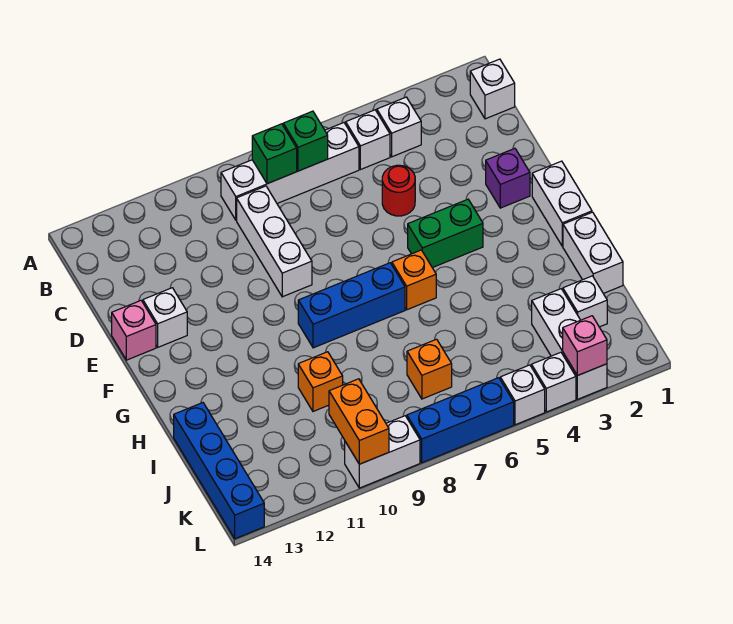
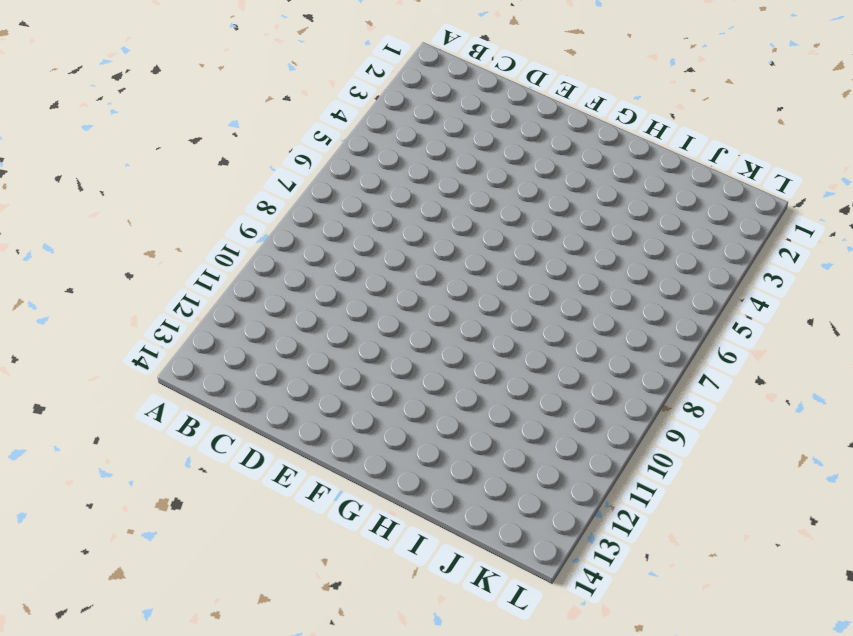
none -> white 1x1 brick [470,59,515,119]
none -> white 1x1 brick [377,97,421,157]
none -> white 1x1 brick [346,110,390,170]

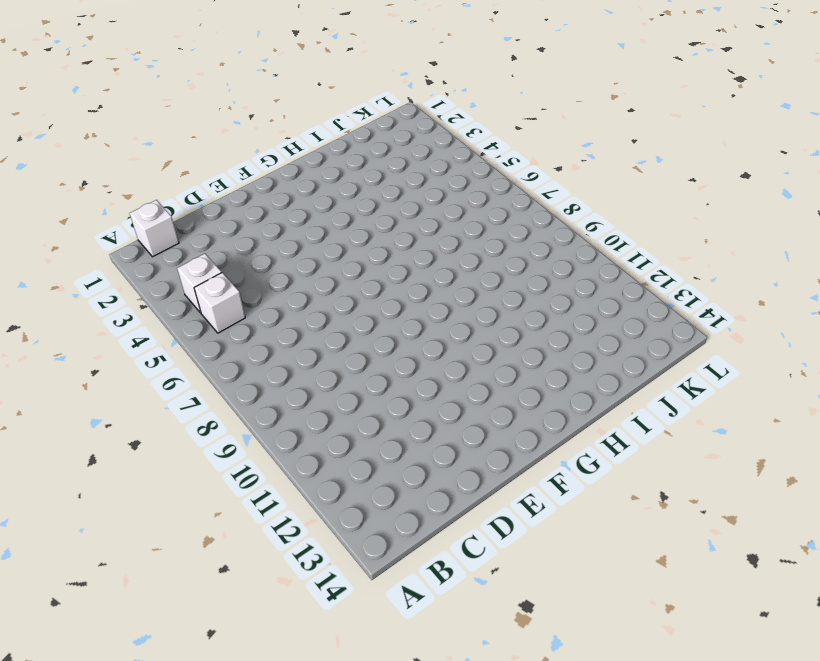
none -> white 1x4 brick [221,123,359,220]
none -> white 1x3 brick [237,186,312,297]
none -> red 1x1 round brick [382,165,415,216]

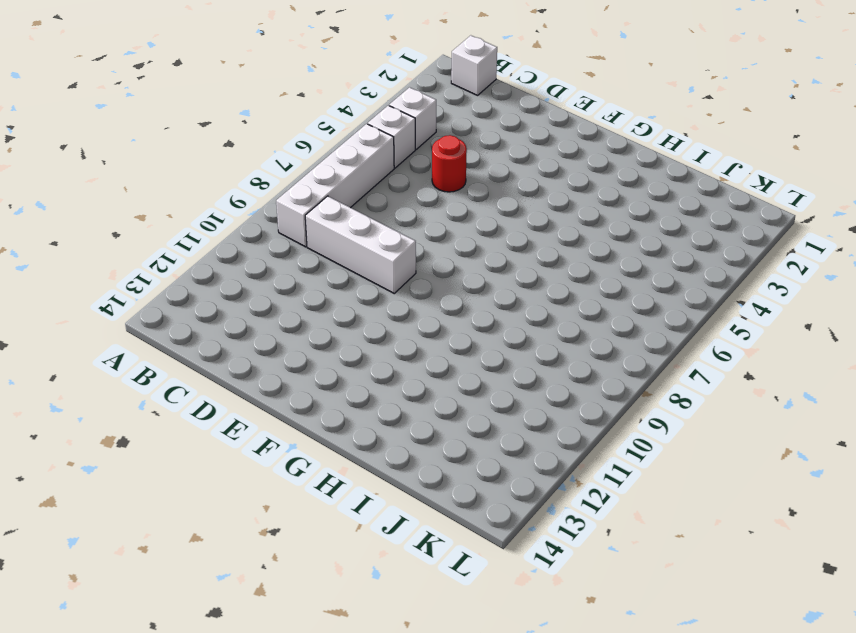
none -> purple 1x1 brick [486,148,530,208]
none -> white 1x1 brick [143,288,187,347]
none -> pink 1x1 brick [112,301,156,360]

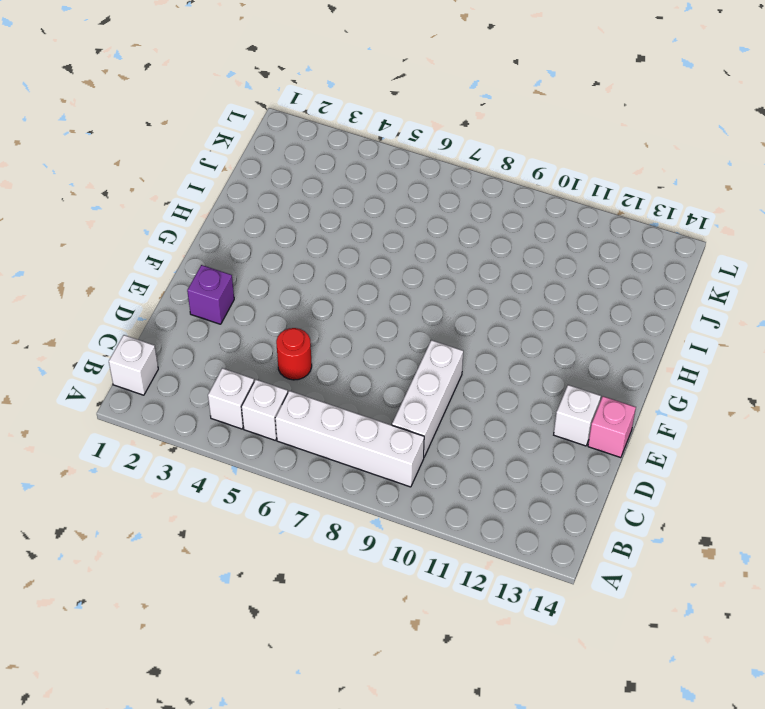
none -> white 1x2 brick [532,161,592,246]
none -> green 1x2 brick [408,199,483,268]
none -> orange 1x1 brick [392,250,436,310]

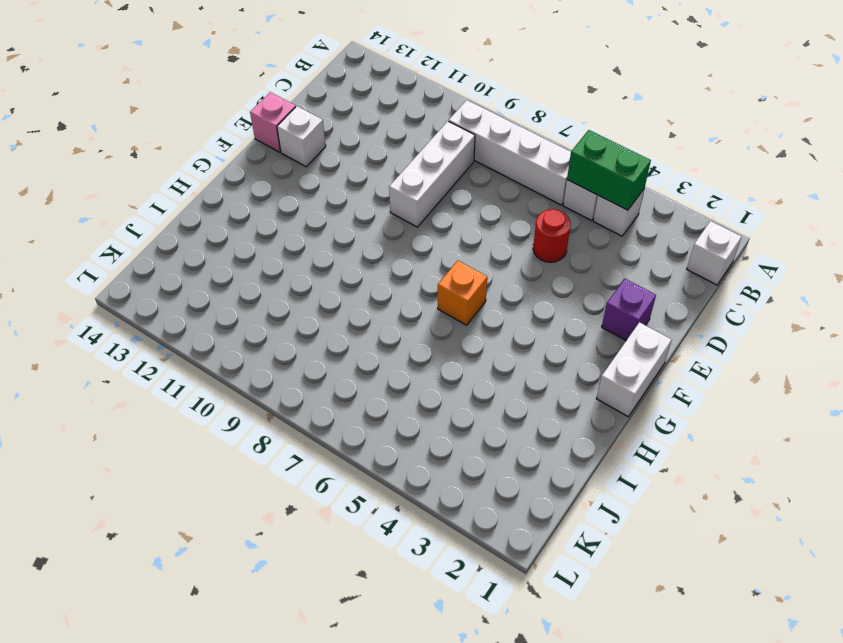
green 1x2 brick [567,130,651,210] -> green 1x2 brick moved to [408,199,483,268]
none -> blue 1x3 brick [298,263,405,348]
none -> white 1x2 brick [563,212,623,294]
none -> orange 1x1 brick [298,352,343,411]

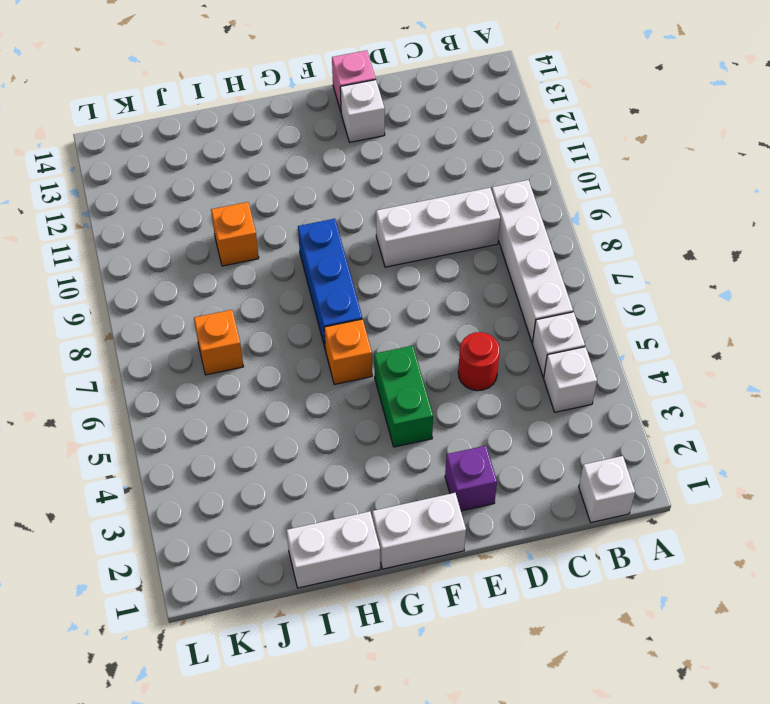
none -> blue 1x4 brick [174,403,264,539]
none -> white 1x1 brick [563,276,607,327]
none -> white 1x3 brick [532,289,607,399]

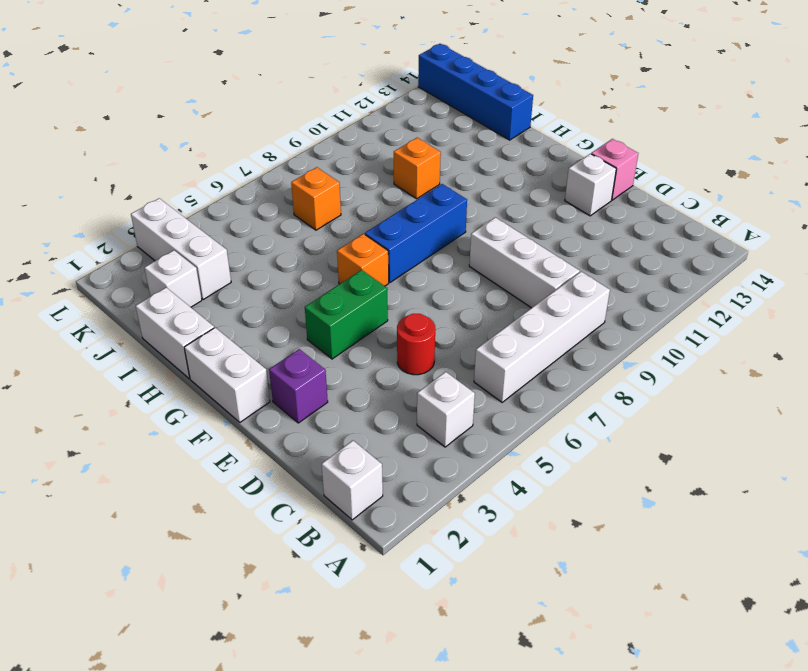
none -> white 1x1 brick [346,110,390,170]
none -> white 1x1 brick [532,352,576,412]
none -> white 1x1 brick [500,365,545,425]

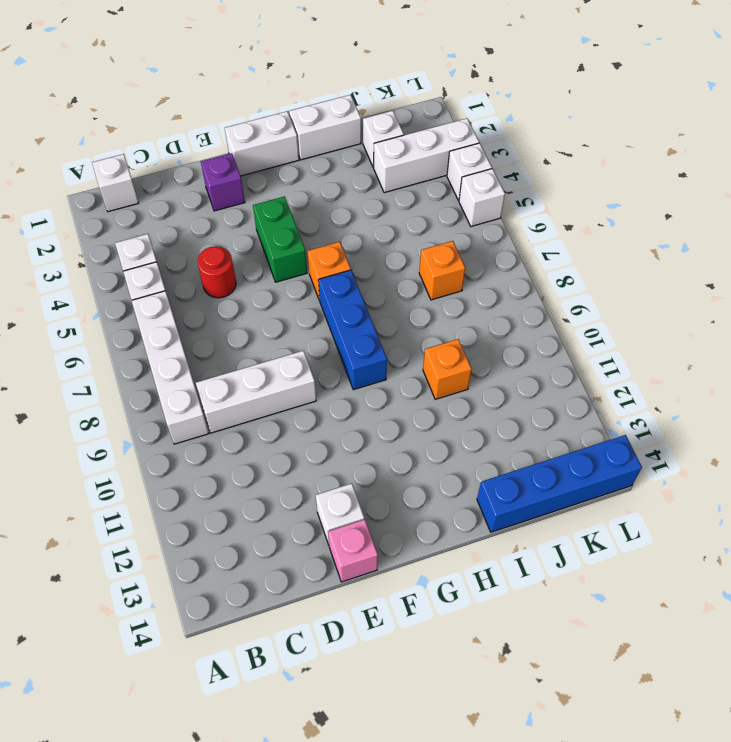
none -> blue 1x3 brick [407,378,514,463]
none -> white 1x2 brick [345,416,420,488]
none -> green 1x1 brick [283,111,328,171]

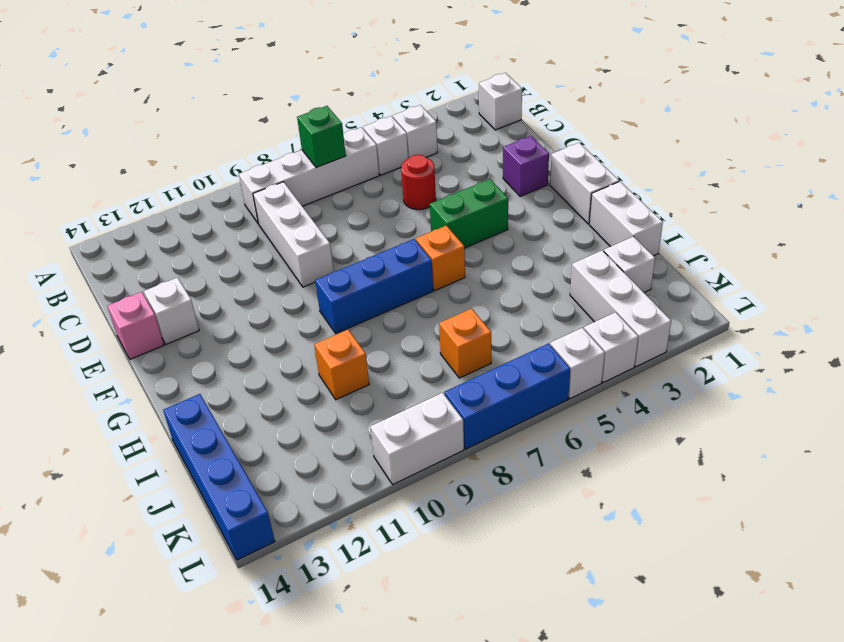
none -> green 1x1 brick [252,124,297,184]
none -> orange 1x2 brick [329,379,389,464]
none -> pink 1x1 brick [563,316,607,376]

